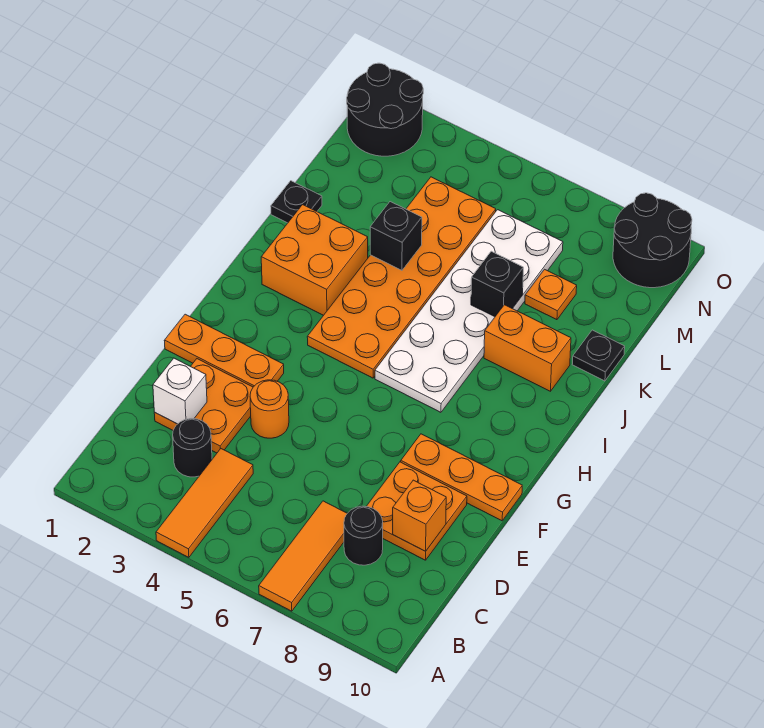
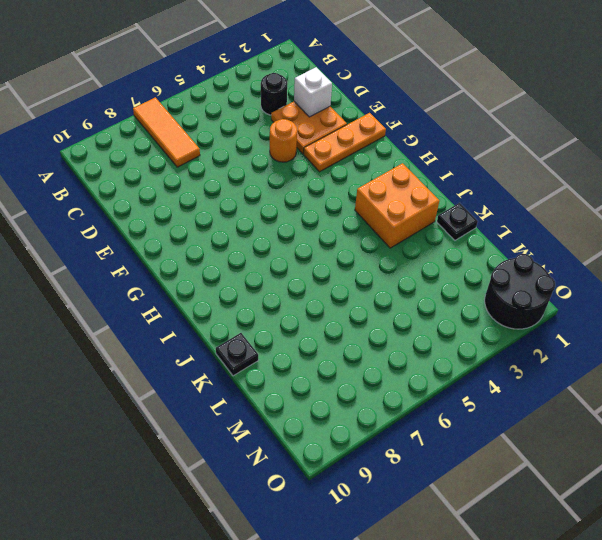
none -> orange 1x3 tile [156,449,253,557]
none -> black 1x1 round brick [344,506,383,565]
none -> orange 2x2 plate [366,462,467,560]

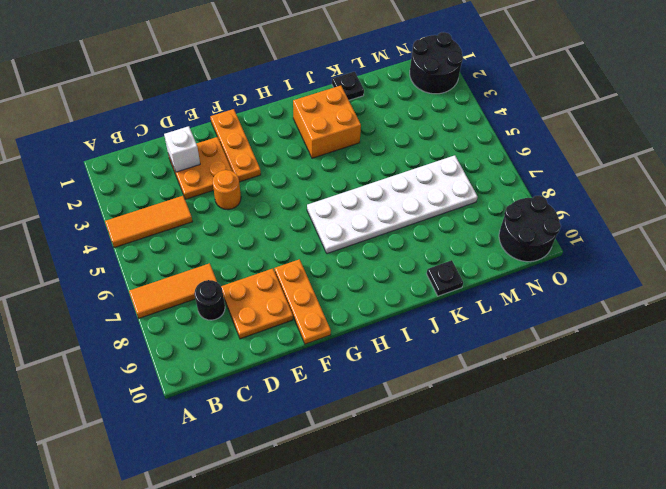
none -> black 1x1 round brick [173,419,212,477]
none -> orange 2x6 plate [307,177,496,378]
none -> orange 1x2 brick [484,305,571,391]

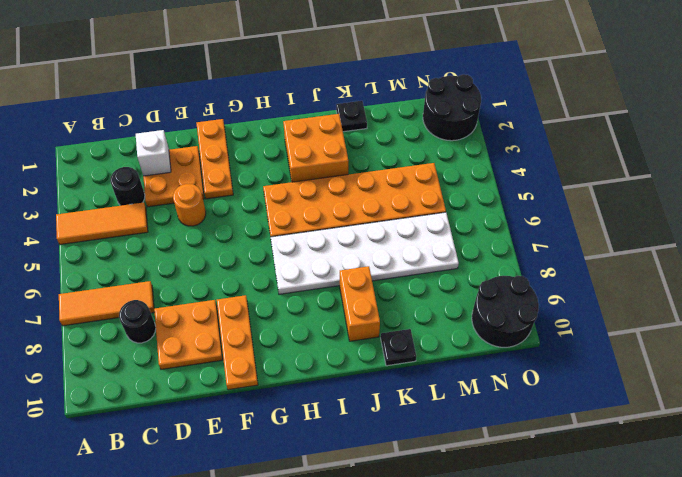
none -> orange 1x1 plate [525,269,577,320]
none -> orange 1x1 brick [393,480,446,551]
none -> black 1x1 brick [370,202,422,270]

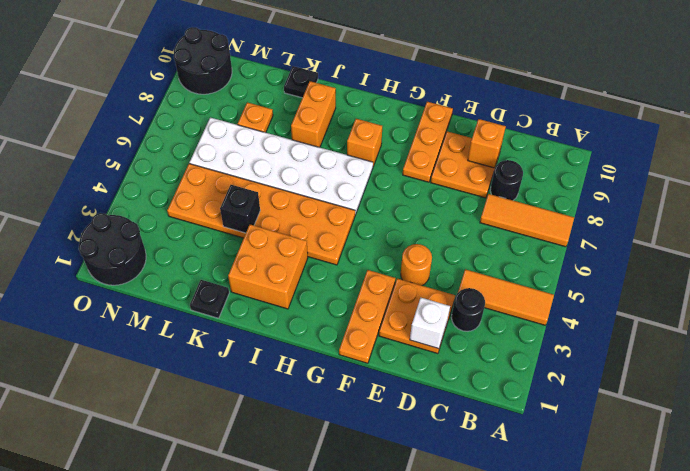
orange 1x1 brick [347,119,382,166] -> none
none -> black 1x1 brick [471,251,523,317]

